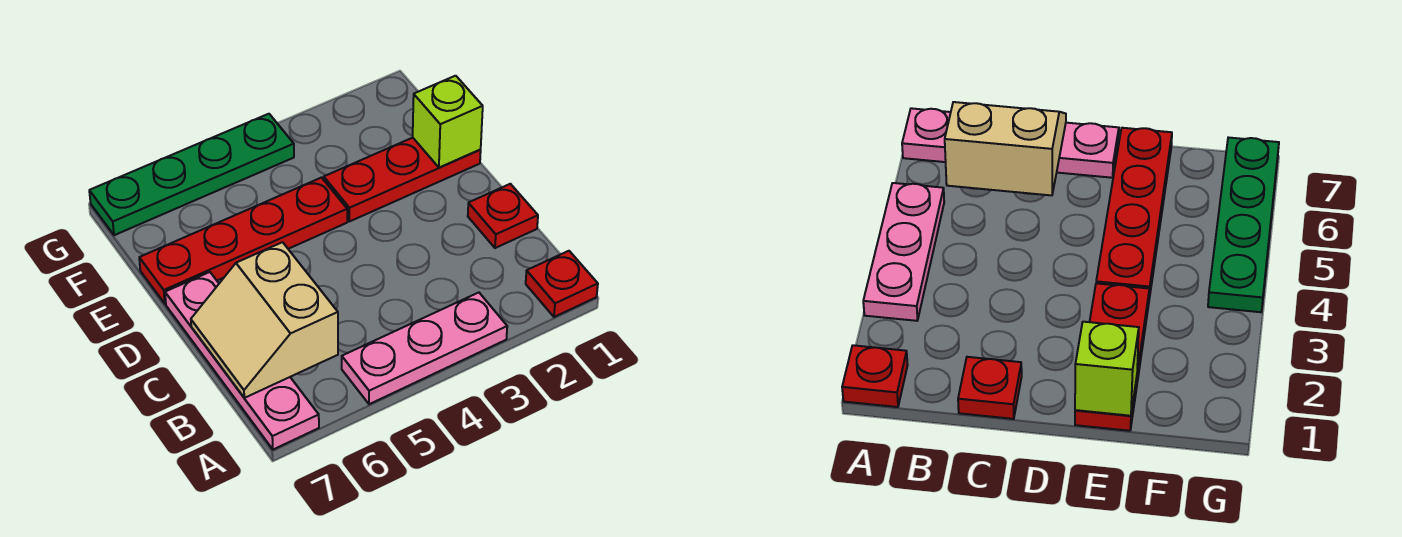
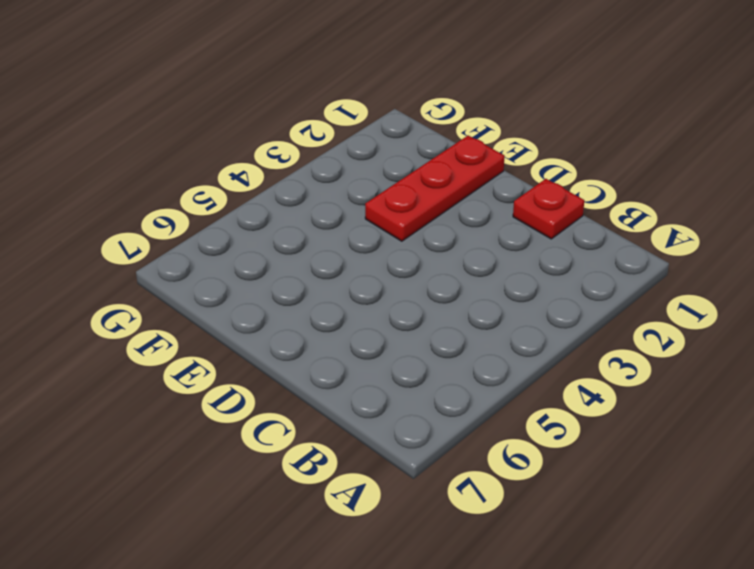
none -> red 1x1 plate [526,251,598,317]
none -> pink 1x3 plate [342,293,507,404]

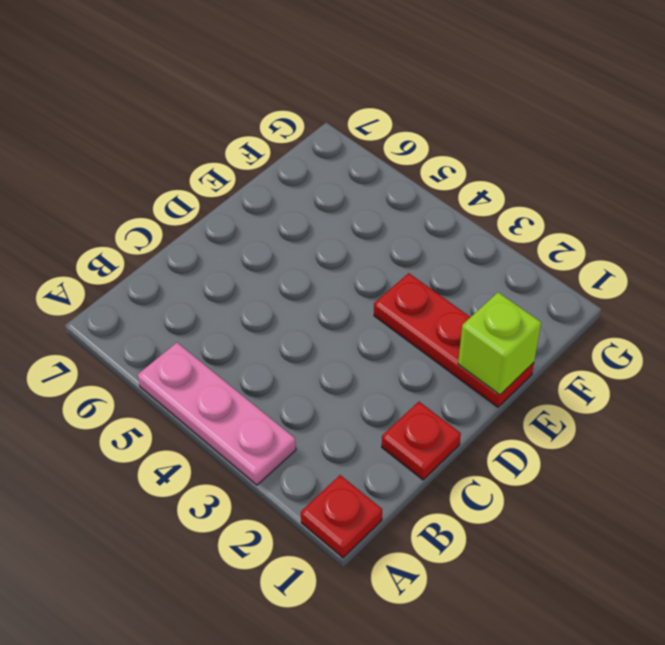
none -> pink 1x4 plate [165,272,319,450]
none -> red 1x4 plate [139,178,347,304]

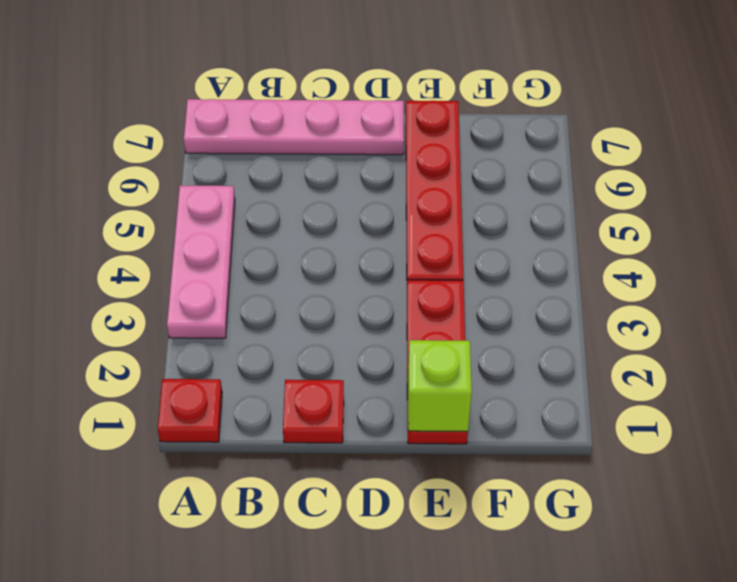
none -> green 1x4 plate [89,114,294,235]
none -> tan 2x2 slope [191,242,338,398]

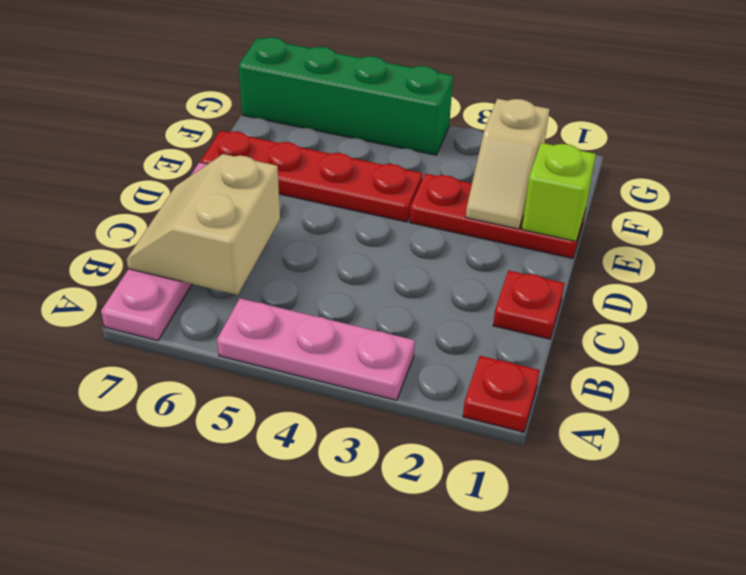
tan 1x2 slope [466,99,550,229] -> none
green 1x4 brick [239,37,453,155] -> green 1x4 plate [89,114,294,235]

